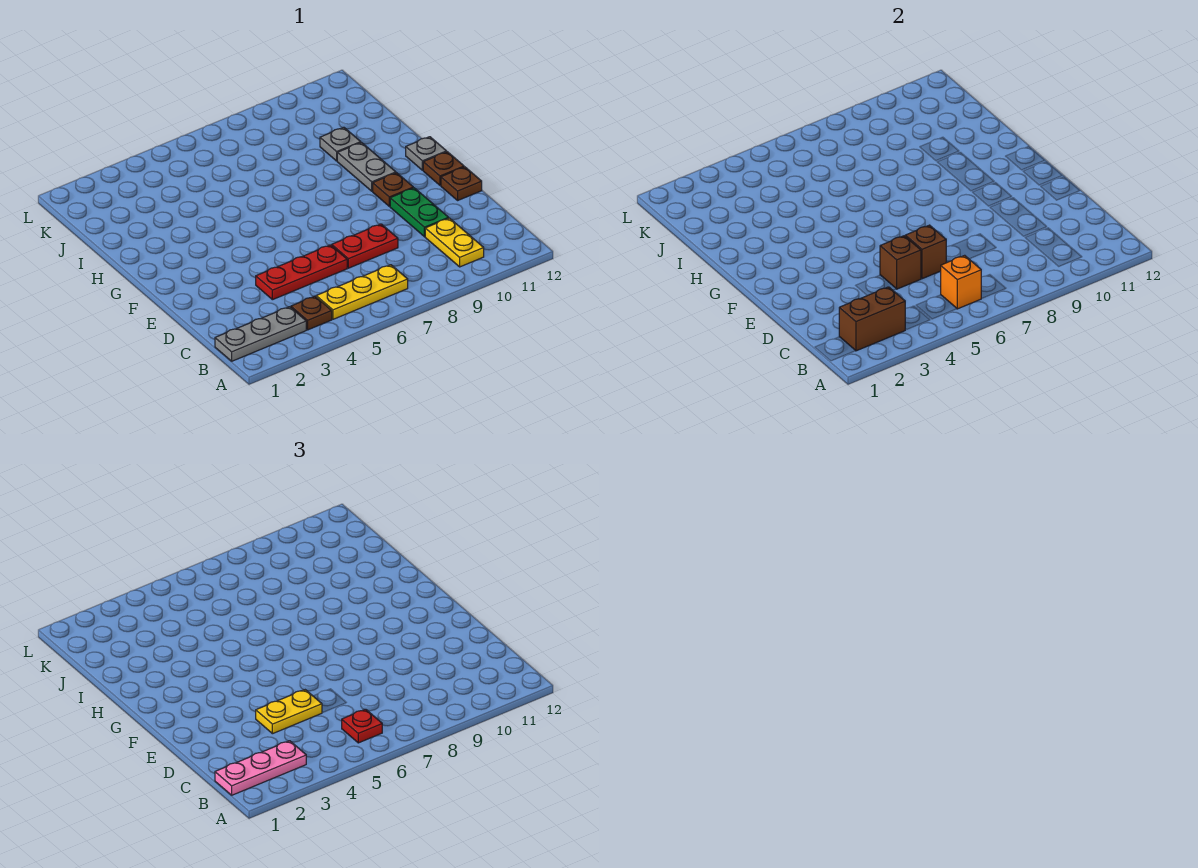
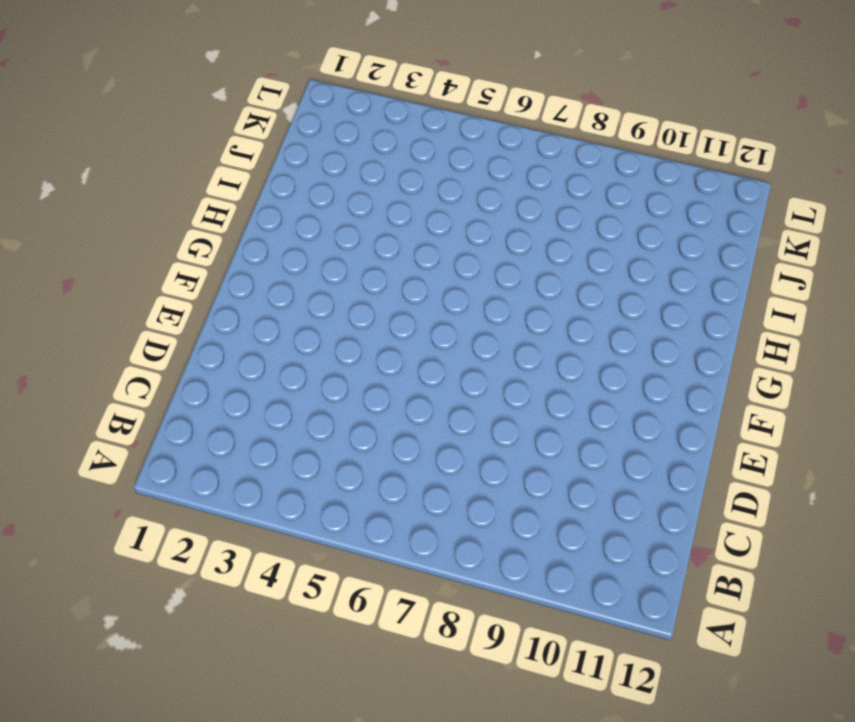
none -> grey 1x3 plate [215,307,306,361]
none -> brown 1x1 plate [291,296,332,330]
none -> yellow 1x3 plate [316,265,408,319]

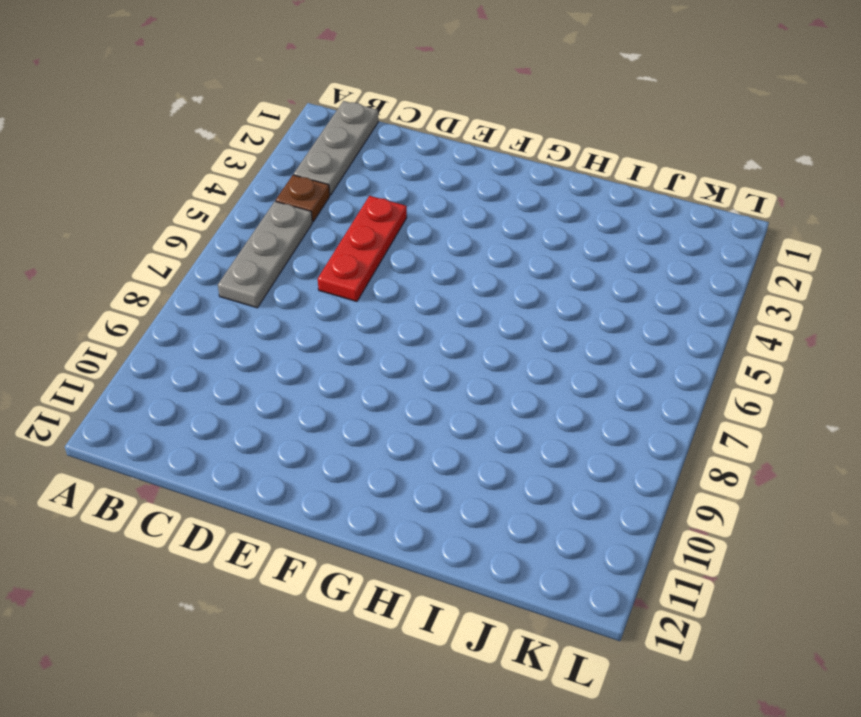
grey 1x3 plate [218,201,312,308] -> yellow 1x3 plate [316,265,408,319]
none -> yellow 1x2 plate [425,218,484,267]
none -> red 1x2 plate [332,224,398,268]
none -> green 1x2 plate [390,188,449,237]

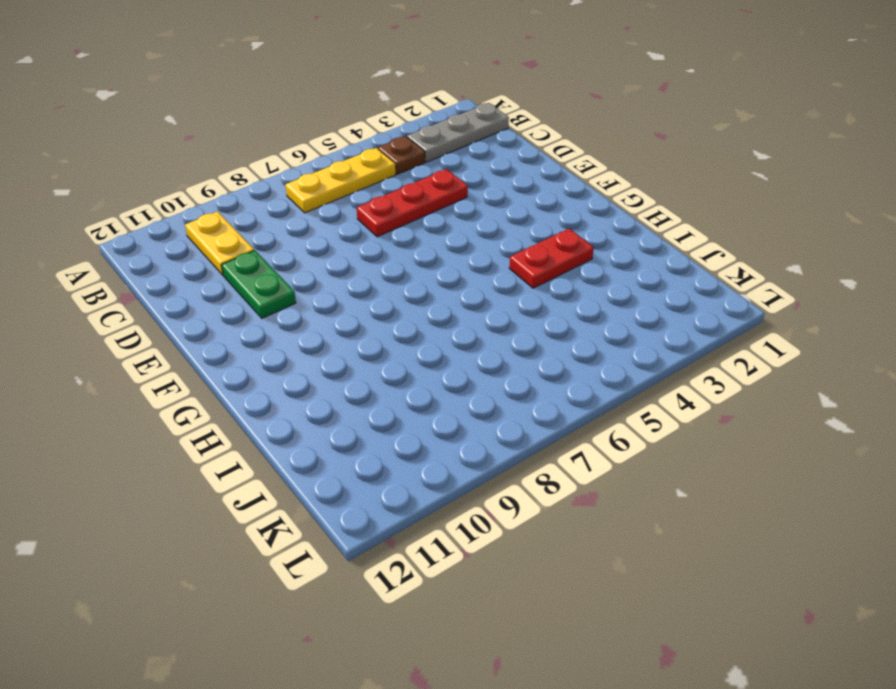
red 1x2 plate [509,229,594,288] -> red 1x2 plate moved to [332,224,398,268]
none -> brown 1x1 plate [441,167,482,200]
none -> brown 1x1 plate [373,173,413,206]
none -> brown 1x1 plate [423,152,464,185]

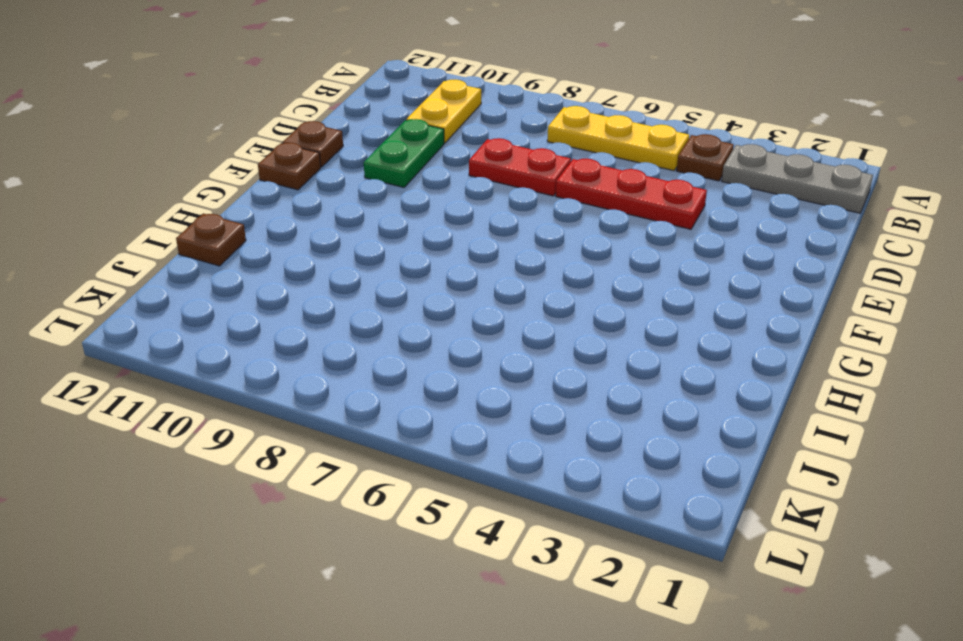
brown 1x1 plate [176,214,246,266] -> brown 1x1 plate moved to [373,173,413,206]
none -> grey 1x2 plate [337,143,396,191]
none -> grey 1x1 plate [406,137,447,170]
none -> grey 1x1 plate [320,127,361,161]

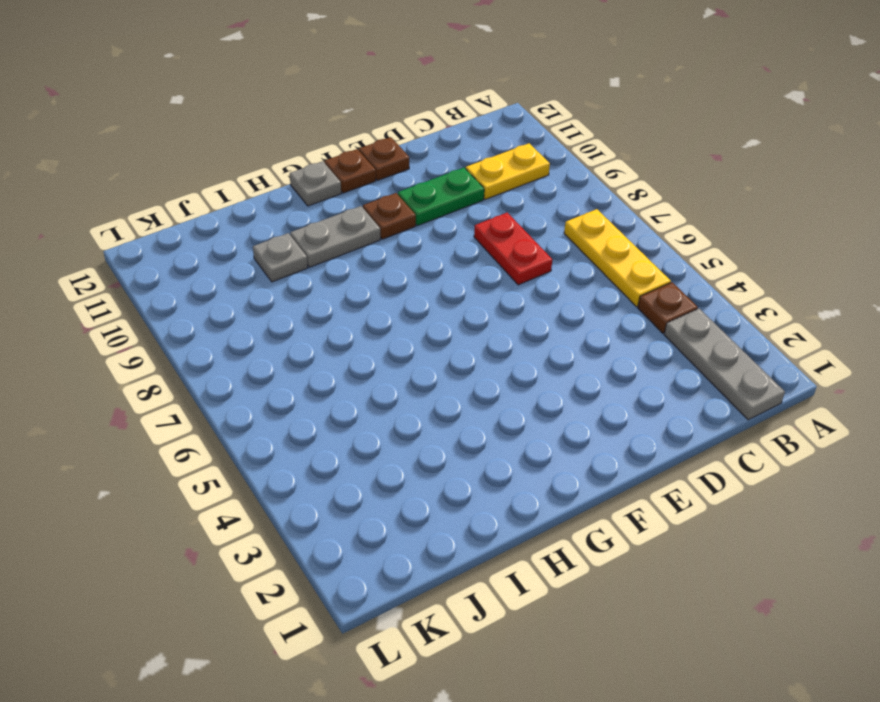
none -> red 1x3 plate [256,245,347,300]
none -> brown 1x2 brick [839,287,905,351]
none -> orange 1x1 brick [941,255,982,309]

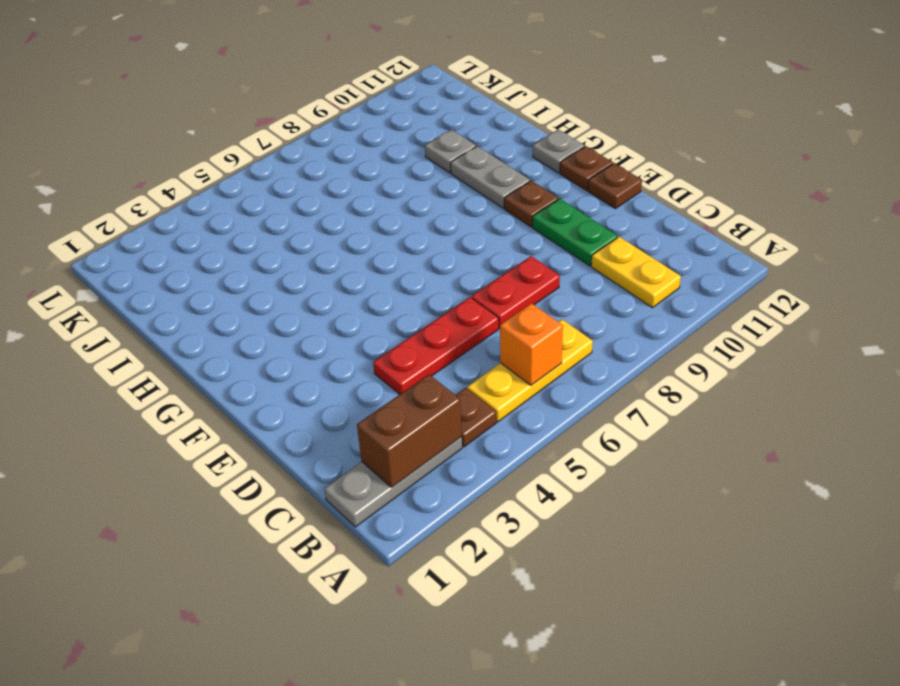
none -> brown 1x1 brick [880,236,921,289]
none -> brown 1x1 brick [905,225,946,279]
none -> pink 1x3 plate [215,741,306,795]

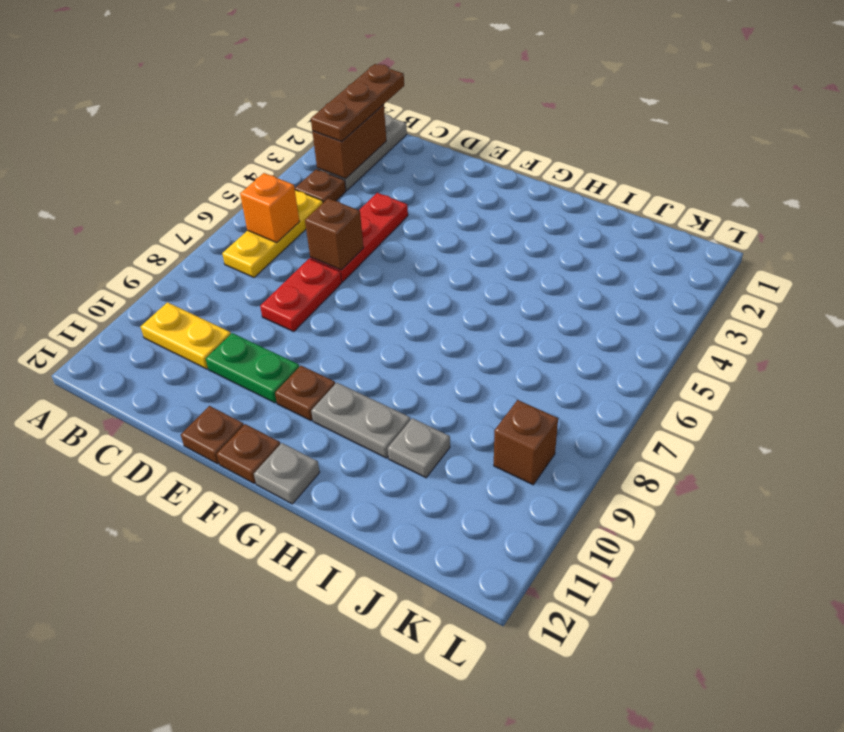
brown 1x3 plate [311,64,404,142] -> pink 1x3 plate [215,741,306,795]
brown 1x1 brick [494,400,558,485] -> brown 1x1 brick moved to [880,236,921,289]
none -> red 1x1 plate [342,709,382,743]
none -> yellow 1x2 plate [256,690,322,734]

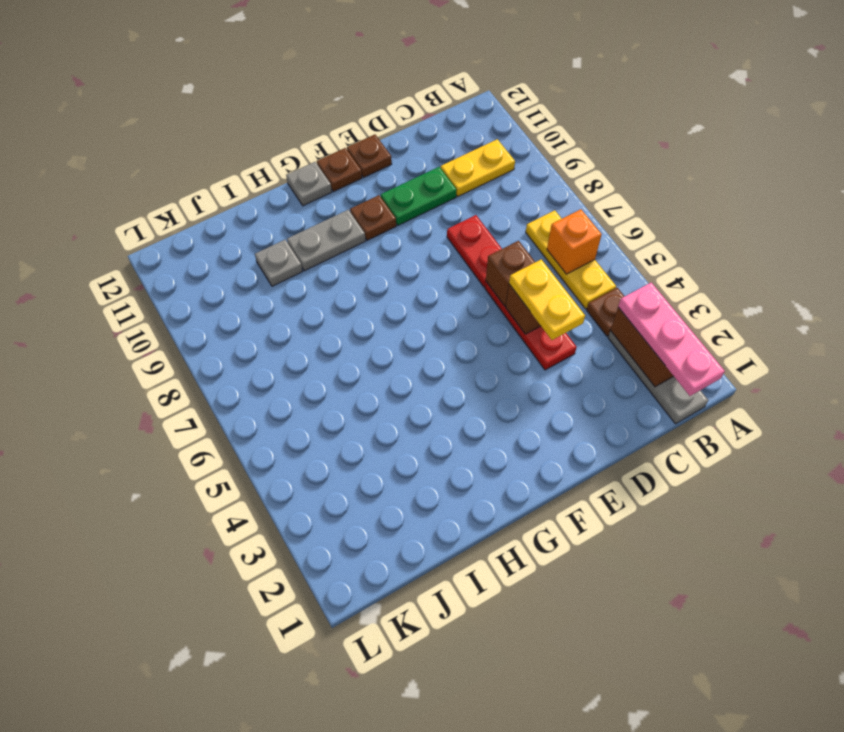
none -> red 1x1 plate [342,709,382,743]

